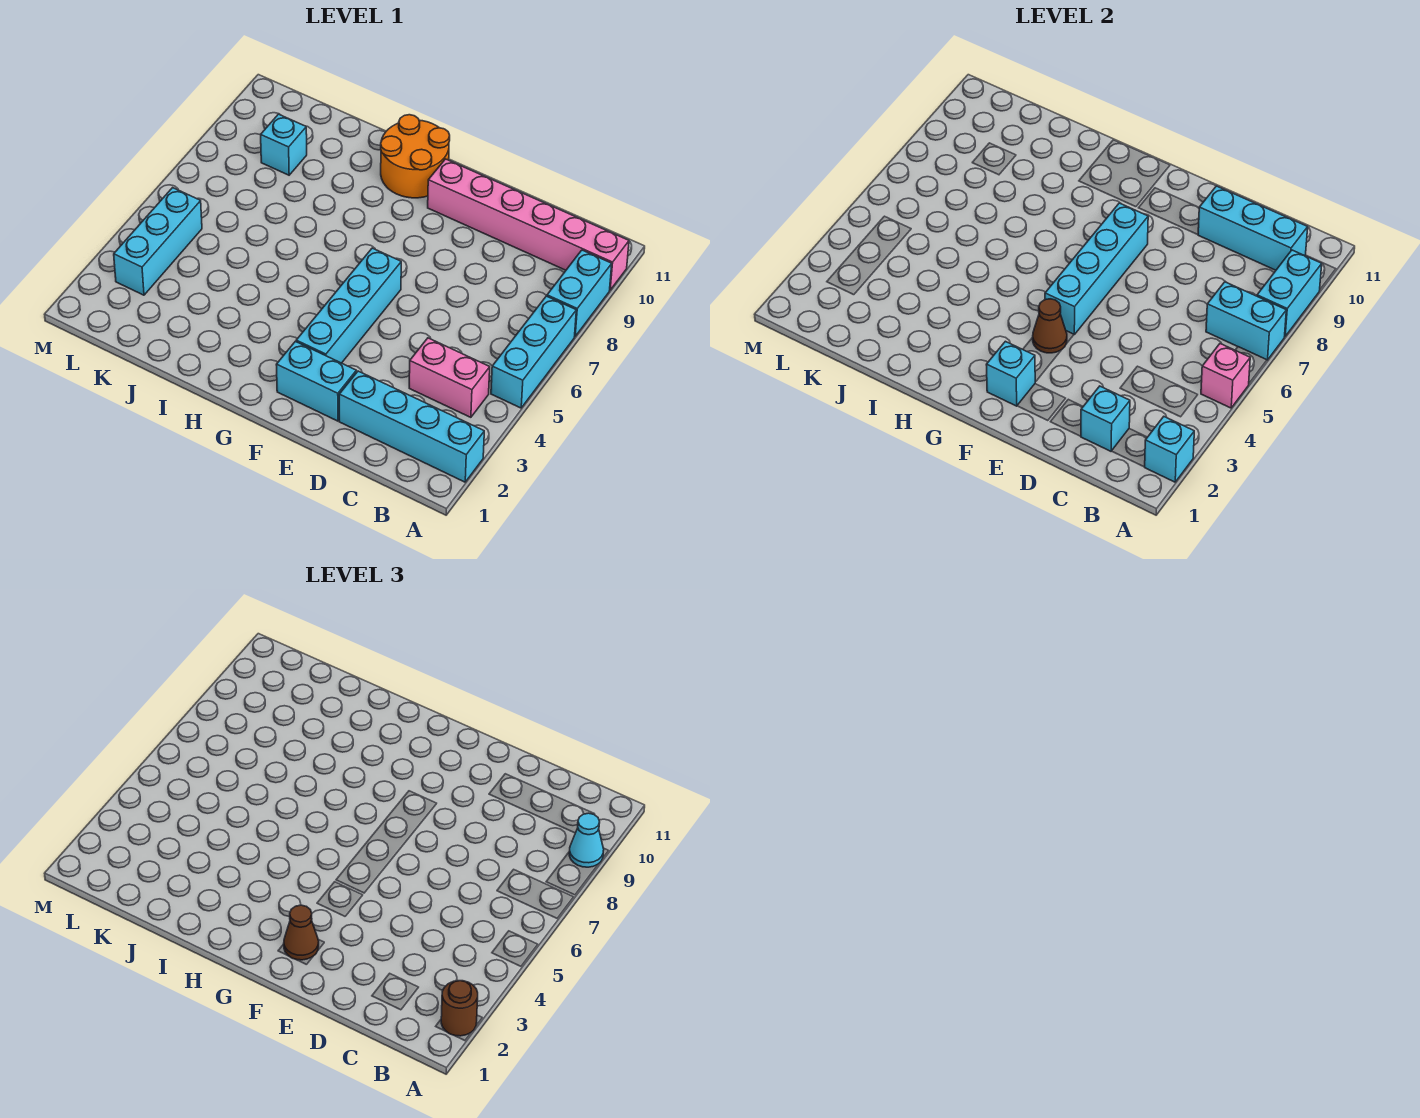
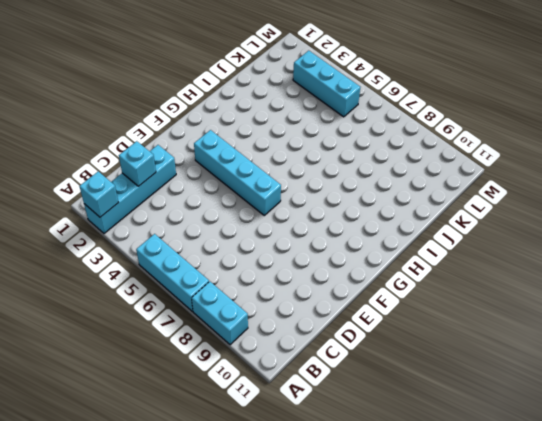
none -> pink 1x6 brick [428,159,629,290]
none -> pink 1x2 brick [409,338,490,417]
none -> cyan 1x2 brick [276,341,356,421]

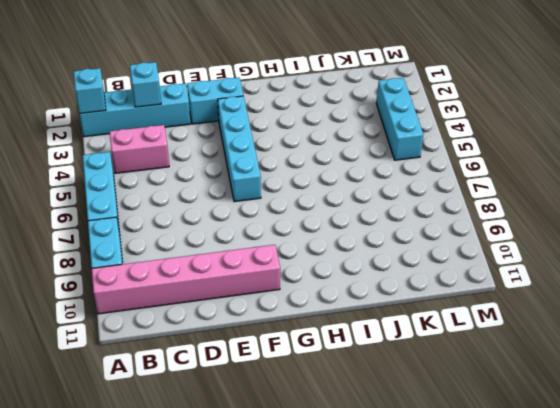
none -> orange 2x2 round brick [381,115,450,198]
none -> cyan 1x1 brick [261,114,307,175]
none -> pink 1x1 brick [1201,344,1250,408]

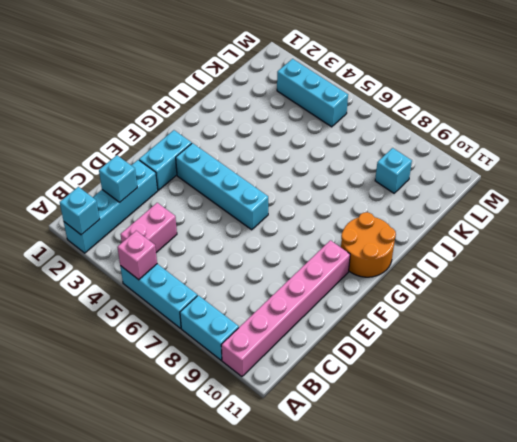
none -> cyan 1x2 brick [1206,282,1286,360]
none -> cyan 1x2 brick [1257,250,1322,336]
none -> cyan 1x3 brick [1198,186,1308,270]

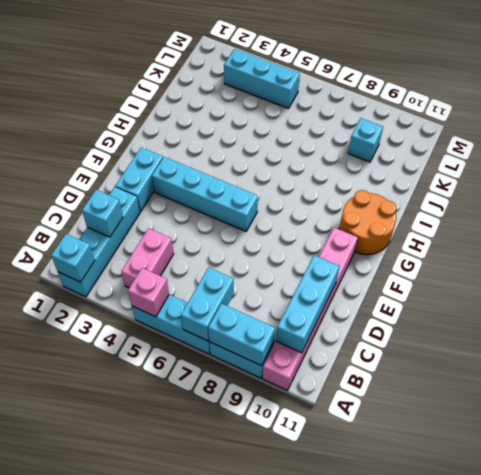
none -> cyan 1x1 brick [986,341,1035,406]
none -> brown 1x1 cone [1033,299,1067,353]
none -> cyan 1x4 brick [1045,203,1148,334]

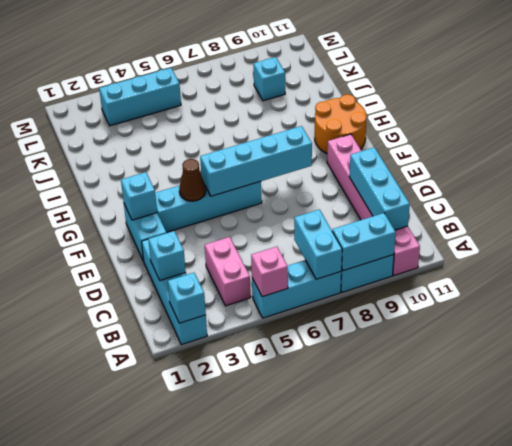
none -> brown 1x1 round brick [441,981,478,1036]
none -> cyan 1x1 cone [569,813,604,867]
none -> brown 1x1 cone [284,905,319,960]

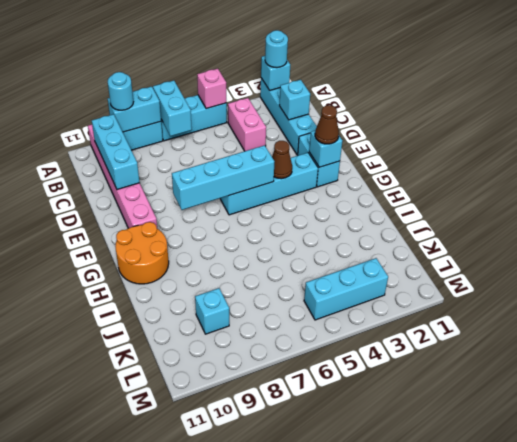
cyan 1x1 round brick [265,30,288,68] -> brown 1x1 round brick [441,981,478,1036]
cyan 1x1 round brick [108,72,133,110] -> cyan 1x1 cone [569,813,604,867]

